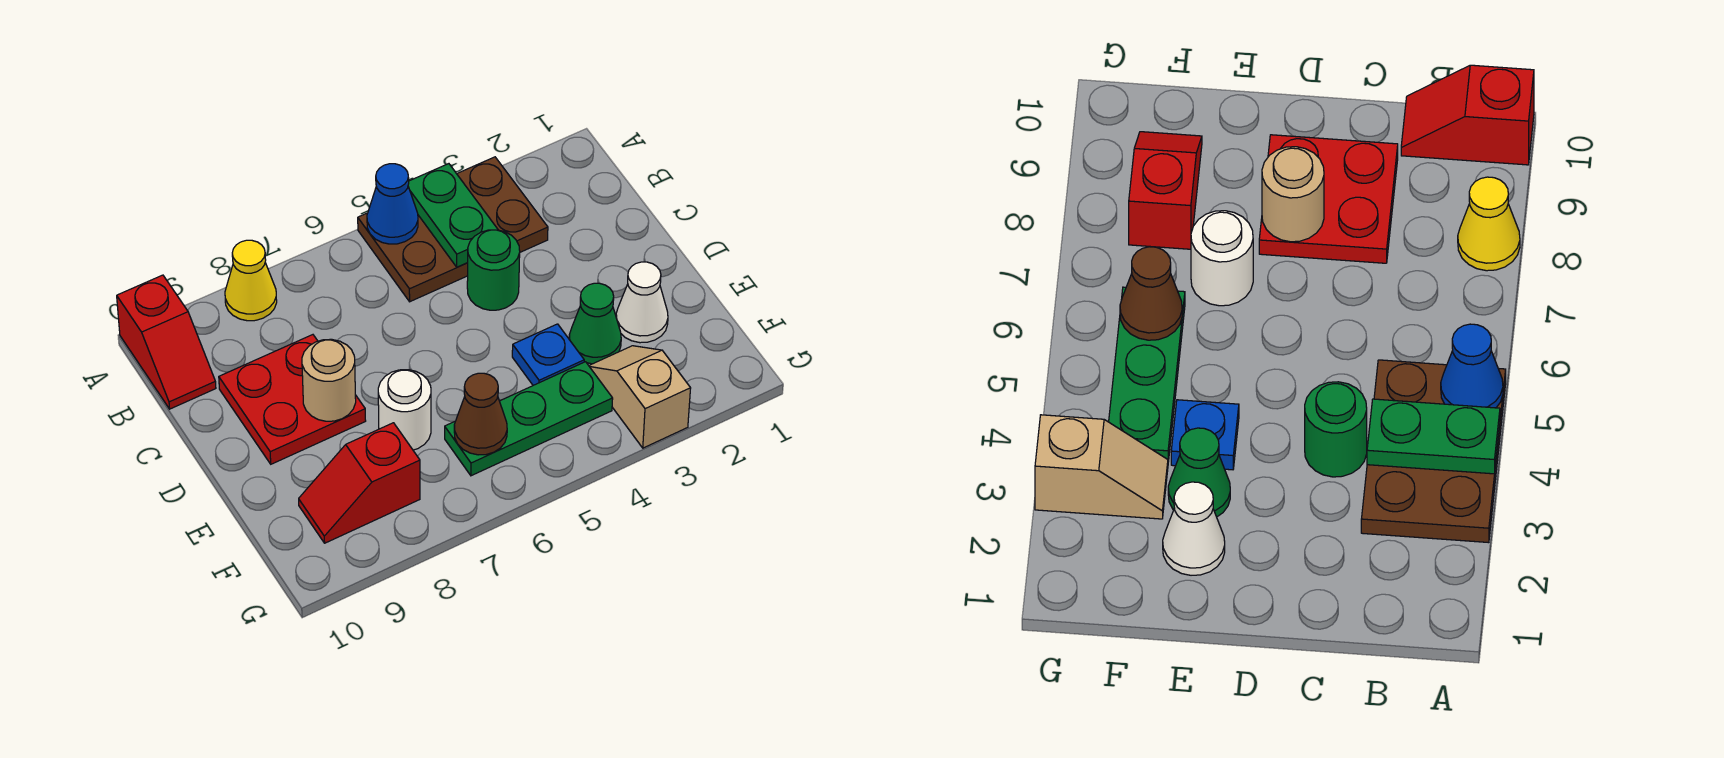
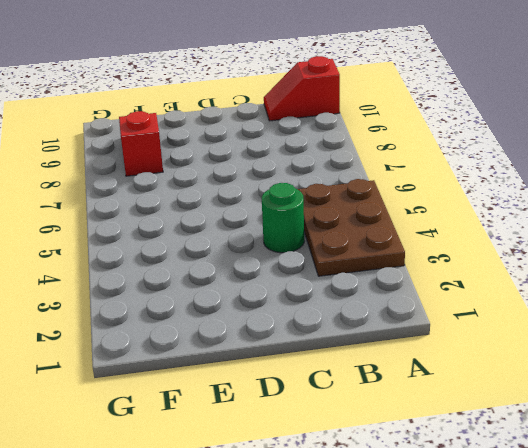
none -> yellow 1x1 cone [225,240,277,321]
none -> red 2x2 plate [219,335,366,464]
none -> white 1x1 cone [616,262,668,343]

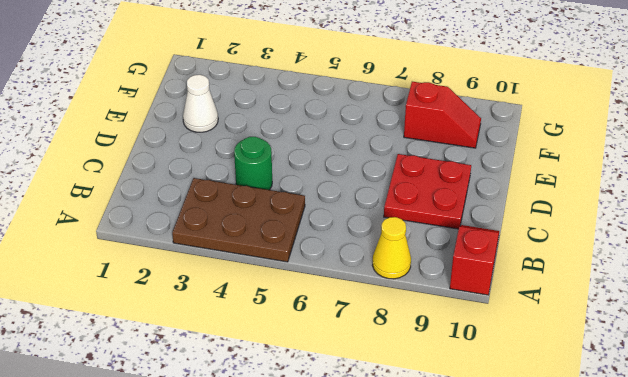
none -> green 1x1 cone [569,283,621,364]
none -> blue 1x1 plate [512,324,584,385]
none -> white 1x1 round brick [378,370,431,450]

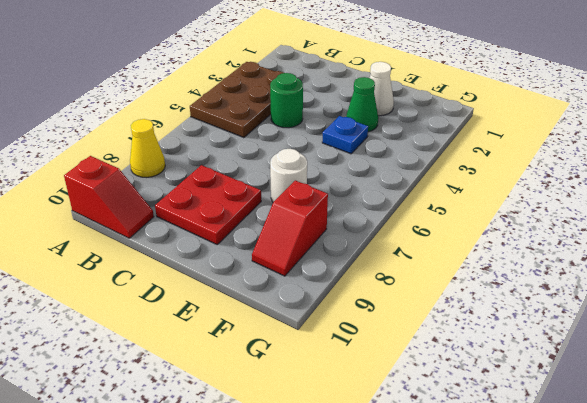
none -> tan 1x2 slope [589,346,691,448]
none -> green 1x3 plate [445,362,613,476]
none -> green 1x2 plate [408,164,498,267]

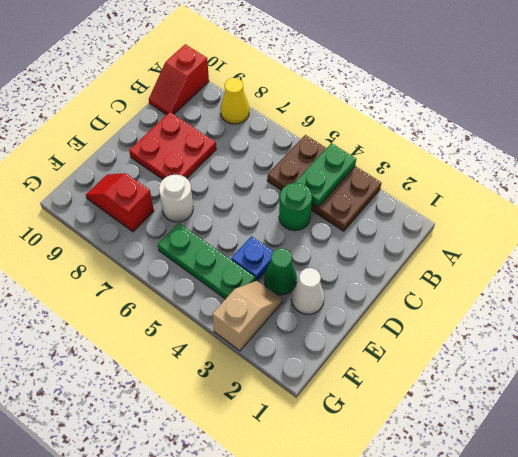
none -> blue 1x1 cone [367,164,418,244]
none -> tan 1x1 round brick [302,339,356,421]
none -> brown 1x1 cone [454,373,507,455]

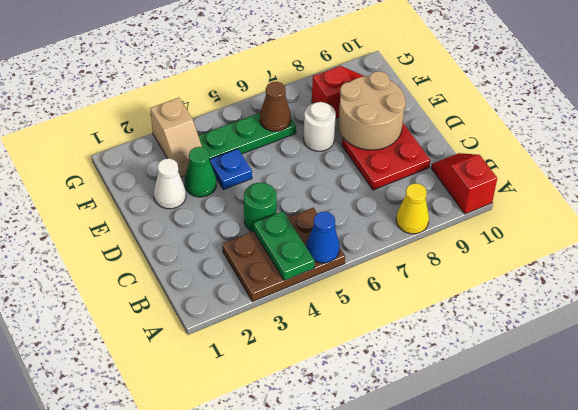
tan 2x2 round brick [338,71,406,150] -> tan 1x1 round brick [302,339,356,421]

